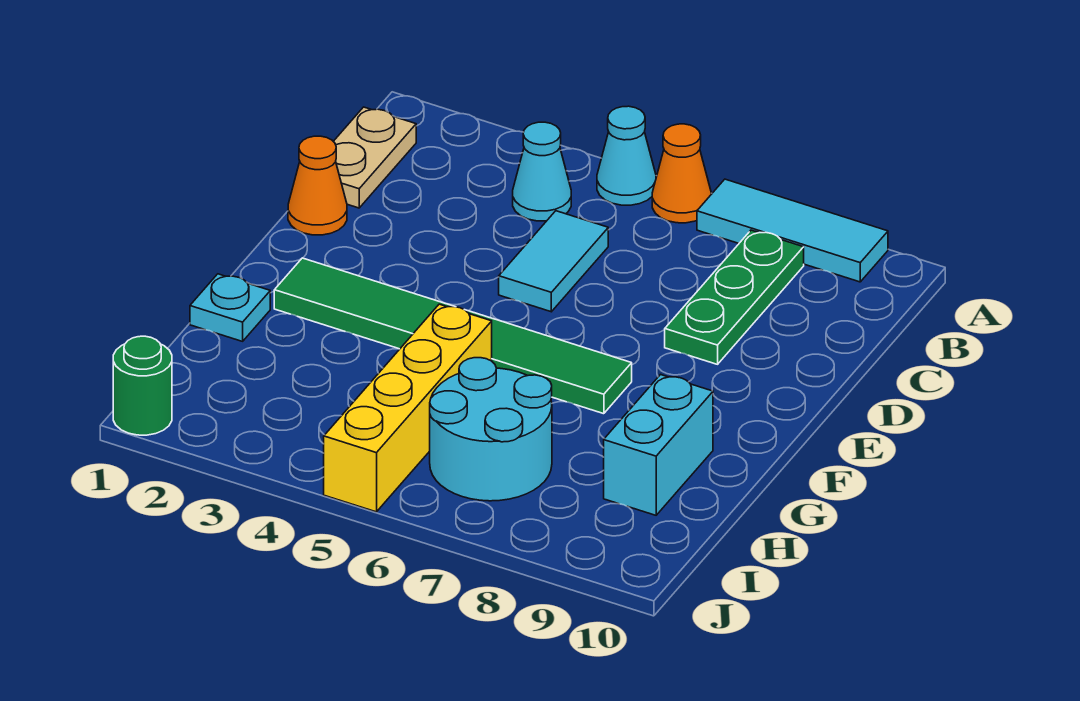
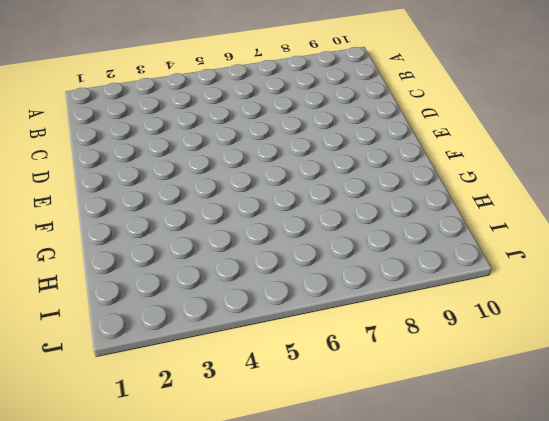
none -> cyan 1x1 cone [597,106,656,205]
none -> orange 1x1 cone [652,124,711,223]
none -> cyan 1x3 tile [697,179,888,282]

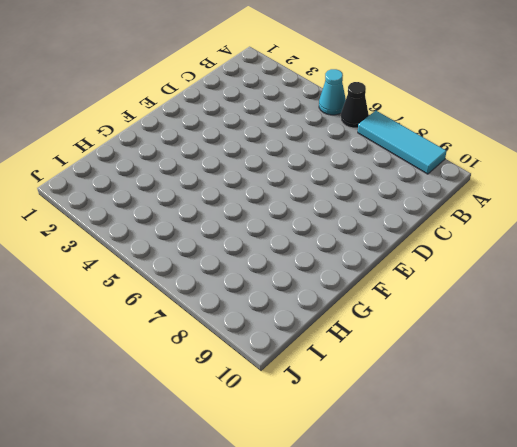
black 1x1 cone [341,82,369,128] -> orange 1x1 cone [652,124,711,223]
none -> tan 1x2 plate [333,107,416,208]
none -> cyan 1x1 cone [513,122,571,221]
none -> green 1x3 plate [665,230,804,364]

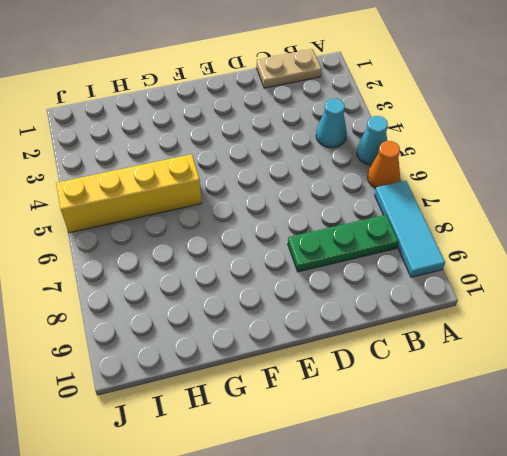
none -> cyan 1x2 tile [499,211,608,312]
none -> orange 1x1 cone [288,136,347,235]
none -> green 1x6 tile [274,258,632,414]

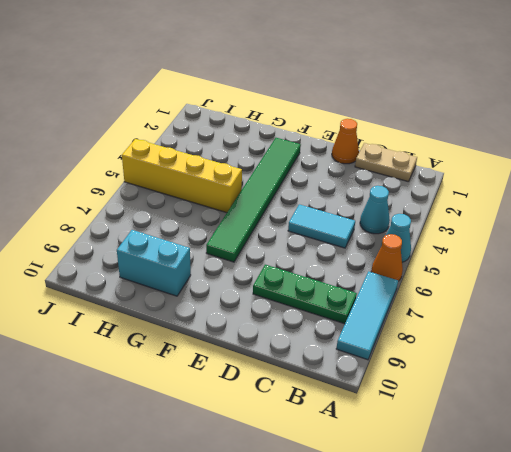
none -> cyan 1x1 plate [190,274,270,341]
none -> cyan 2x2 round brick [430,358,552,501]
none -> green 1x1 round brick [113,336,172,435]

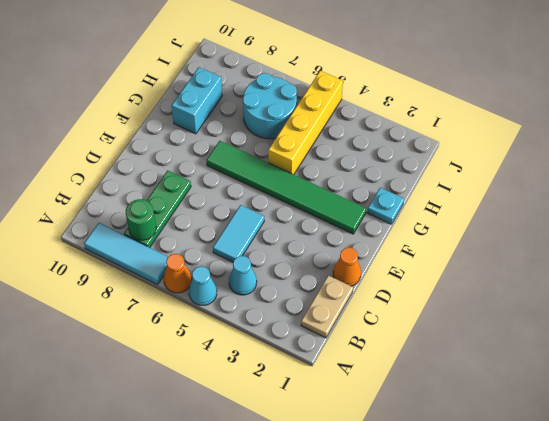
green 1x1 round brick [126,199,156,240] -> green 1x1 round brick moved to [113,336,172,435]

